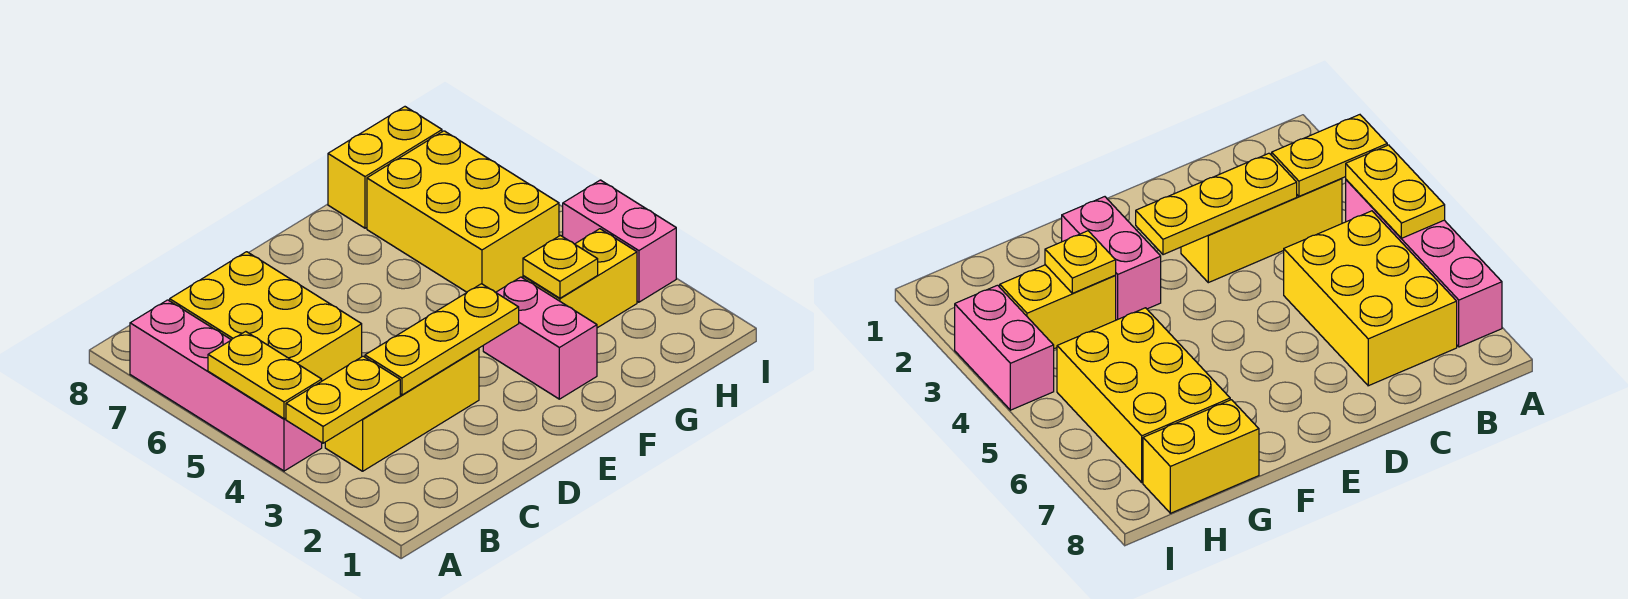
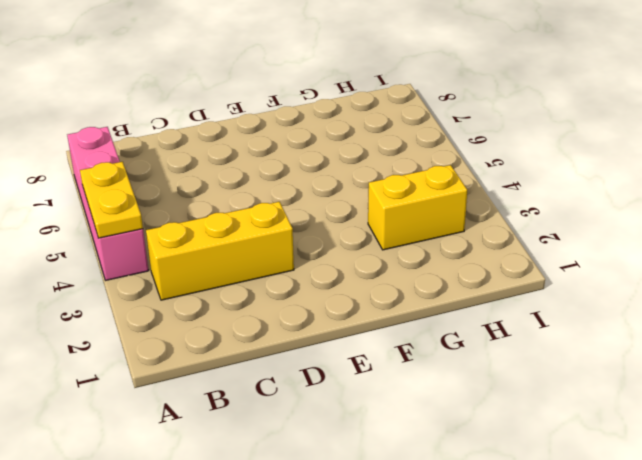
none -> yellow 2x3 brick [170,252,362,381]
none -> pink 1x2 brick [483,277,597,399]
none -> yellow 2x3 brick [367,131,559,292]

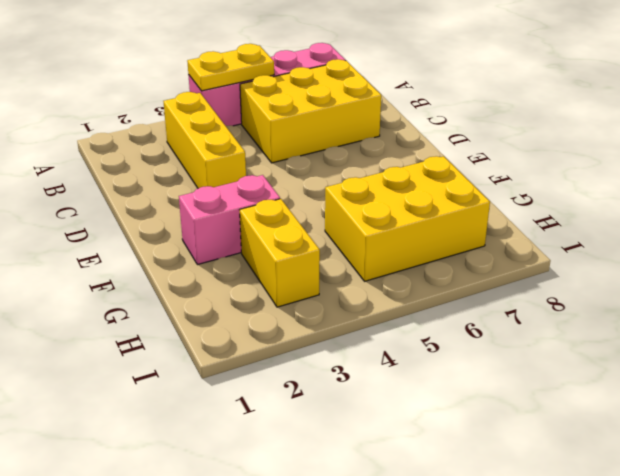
none -> yellow 1x2 brick [328,107,442,228]
none -> pink 1x2 brick [563,180,676,302]
none -> yellow 1x2 plate [286,356,400,443]

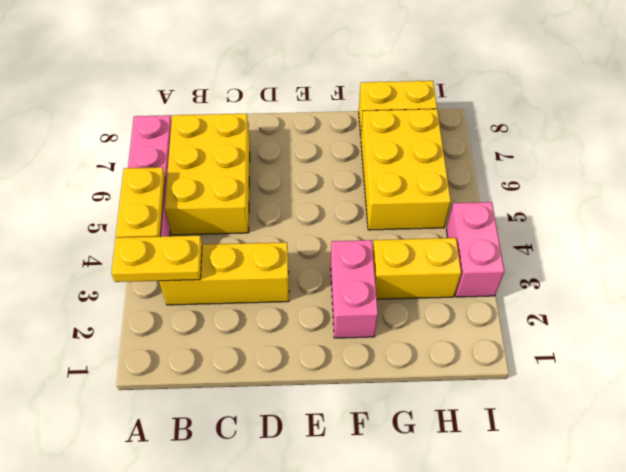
none -> yellow 1x3 plate [365,284,519,395]
none -> yellow 1x1 plate [523,235,598,298]

